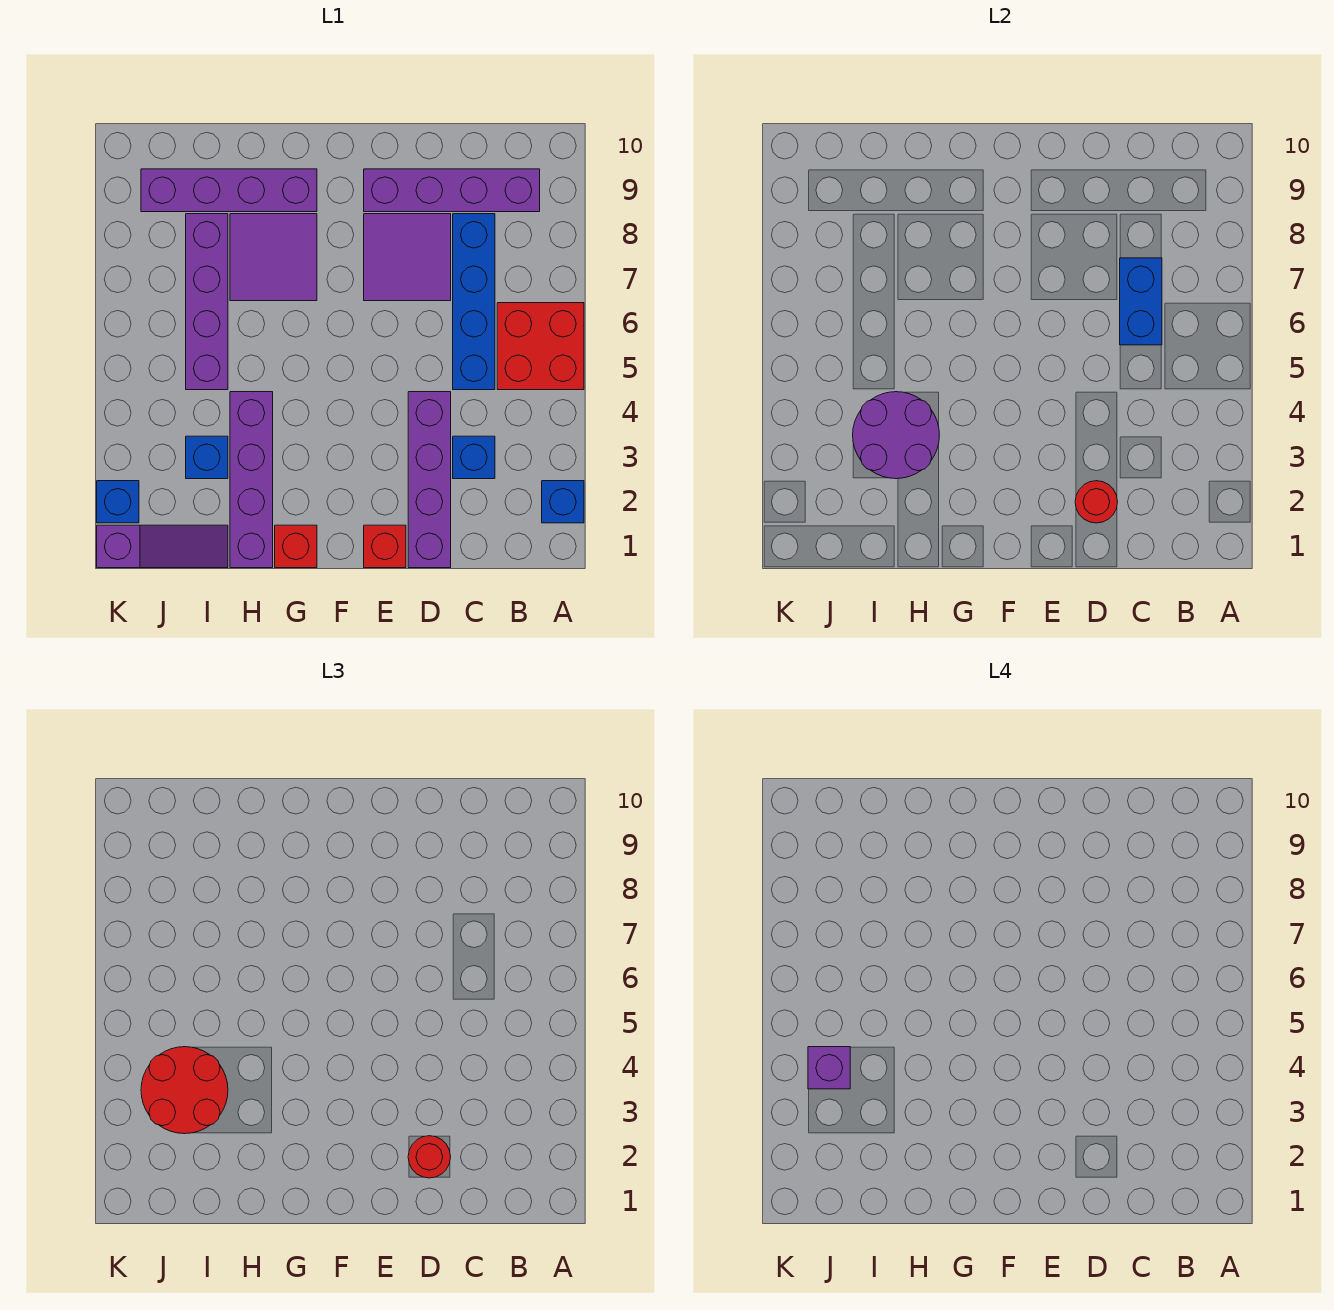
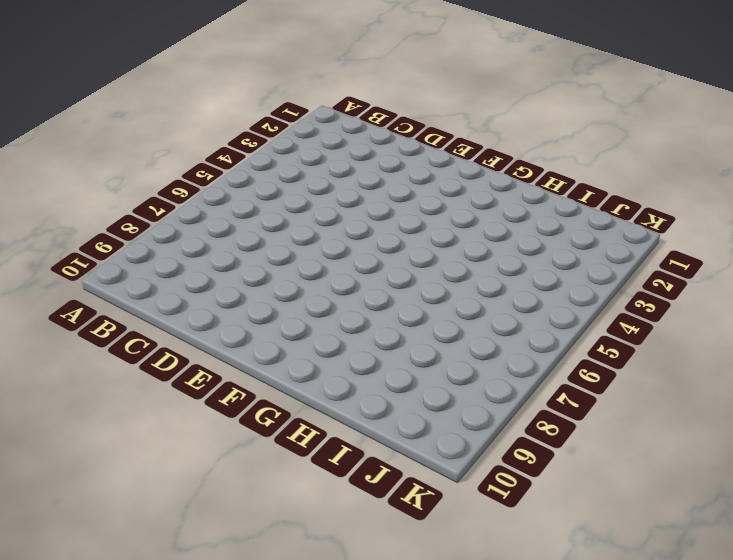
none -> blue 1x1 brick [542,481,584,523]
none -> red 2x2 brick [497,303,584,390]
none -> purple 1x4 brick [364,169,540,212]

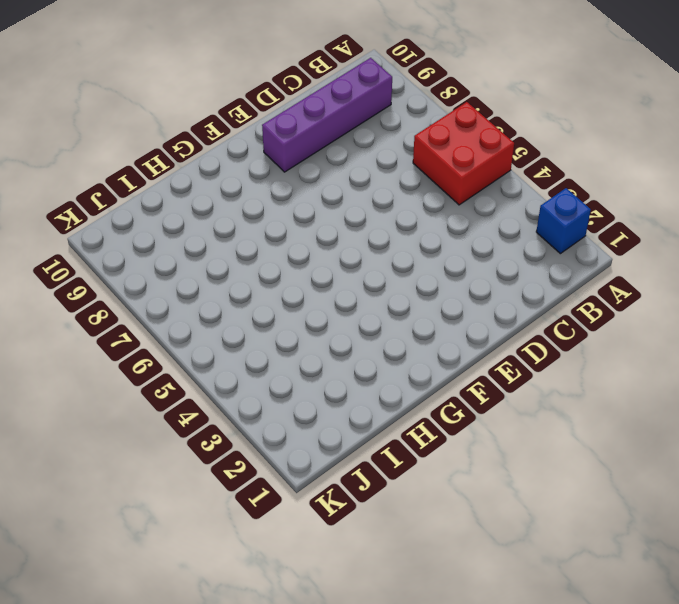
none -> blue 1x1 brick [453,436,495,479]
none -> blue 1x4 brick [453,214,495,390]
none -> purple 1x4 brick [408,392,451,568]

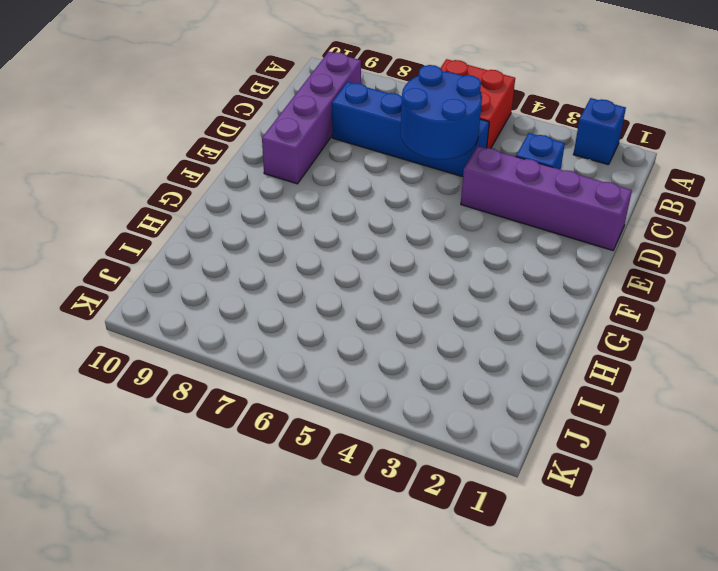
blue 2x2 round brick [401,65,482,159] -> blue 1x2 brick [1120,258,1162,345]
none -> purple 2x2 tile [364,214,451,301]
none -> red 1x1 brick [364,525,406,568]
none -> red 1x1 brick [275,525,317,568]

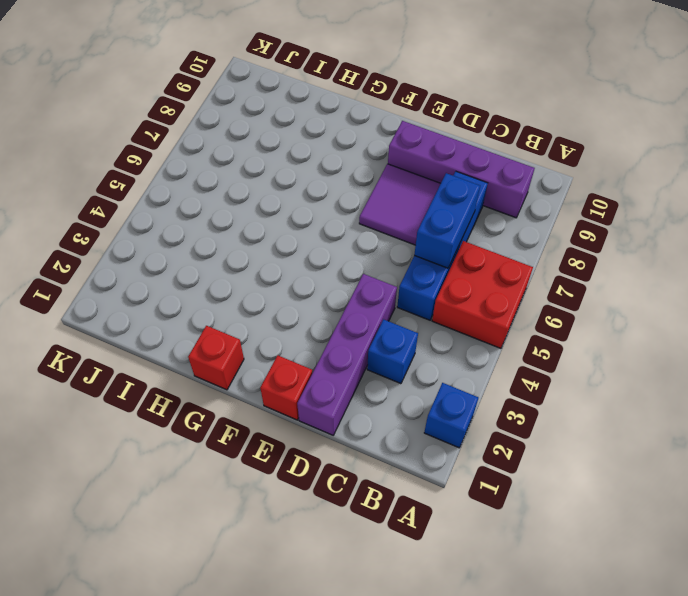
none -> purple 2x2 tile [230,214,317,301]
none -> purple 1x4 brick [141,169,317,212]
none -> purple 1x4 brick [230,392,273,568]

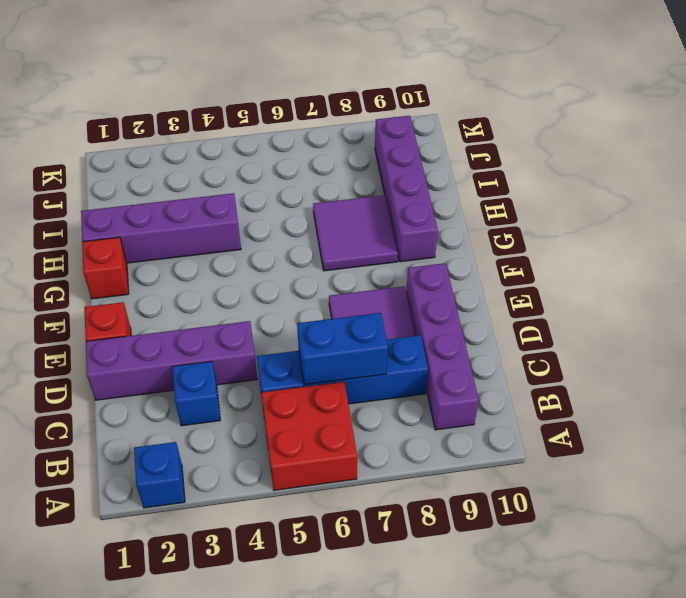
none -> purple 1x3 slope [97,525,228,568]
none -> blue 1x1 brick [186,436,228,479]
none -> purple 1x4 brick [186,214,228,390]

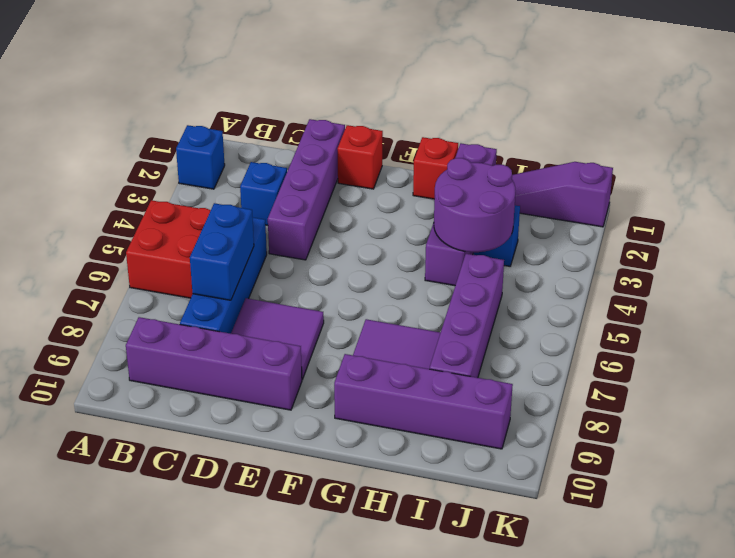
none -> blue 1x1 brick [97,481,139,523]
none -> red 1x1 round brick [1075,481,1118,523]
none -> red 1x1 round brick [408,1136,451,1178]

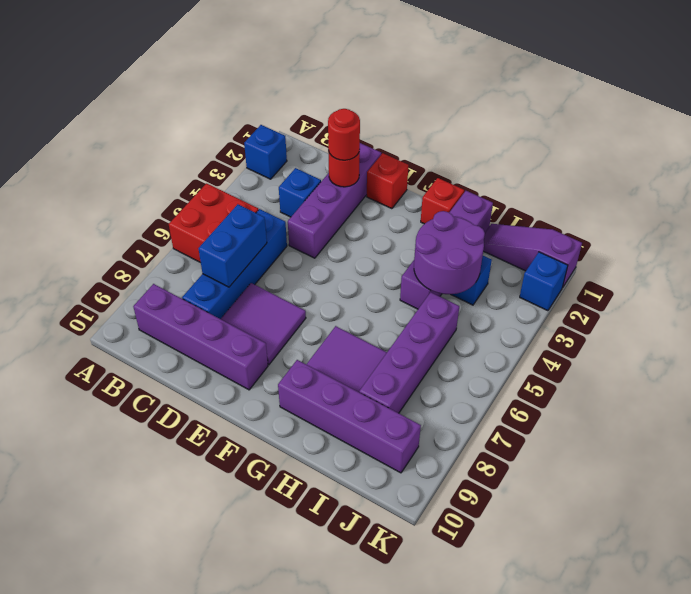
none -> red 2x2 round brick [141,1047,228,1134]
none -> purple 1x1 brick [808,1047,850,1089]

